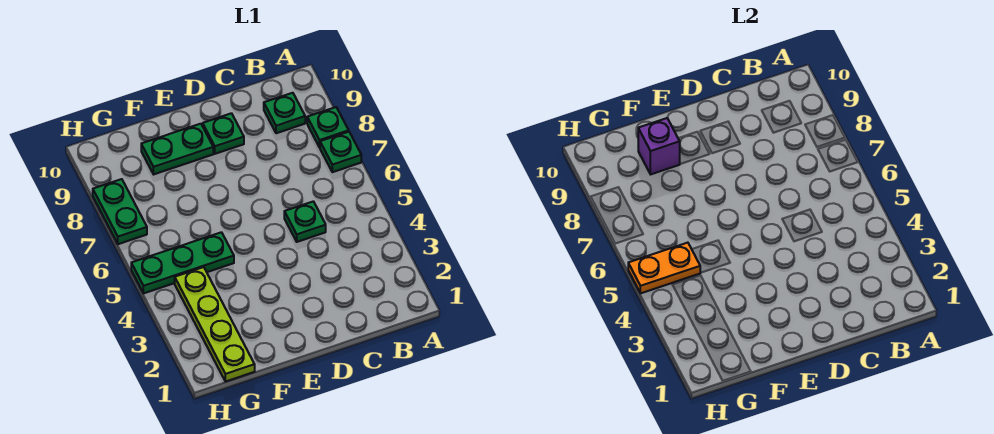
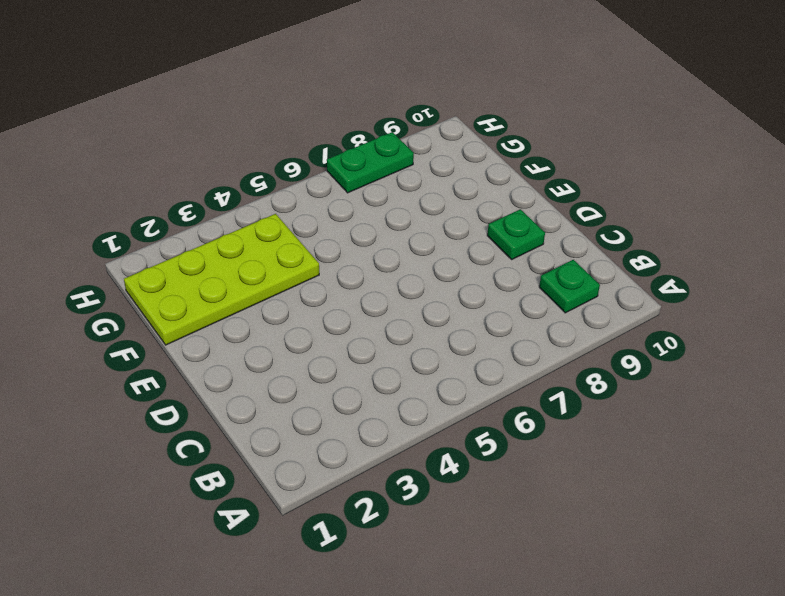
lime 2x4 plate [124,214,319,345] -> lime 1x4 plate [175,267,255,382]
none -> green 1x1 plate [320,132,361,172]
none -> green 1x1 plate [307,107,349,148]

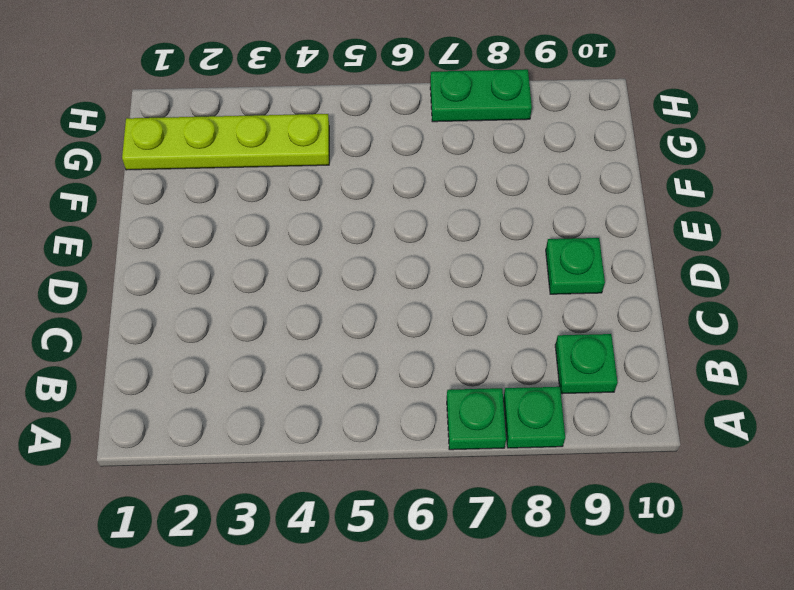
none -> green 1x1 plate [284,201,326,242]
none -> green 1x2 plate [141,124,213,174]

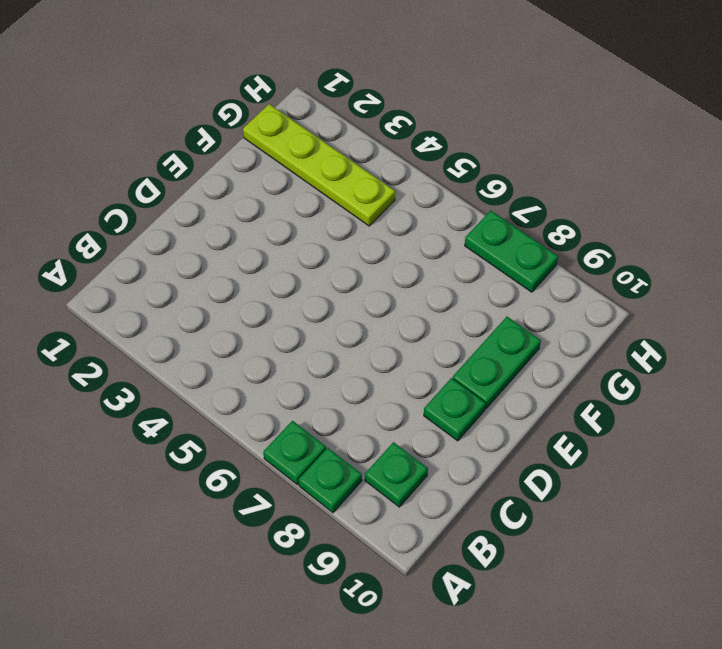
none -> green 1x1 plate [284,201,326,242]
none -> green 1x3 plate [131,232,234,293]

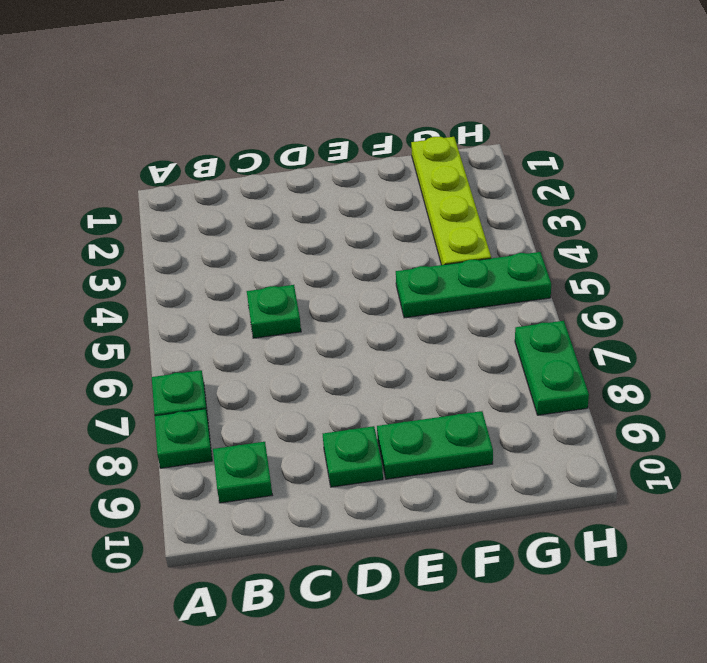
none -> purple 1x1 brick [638,118,680,174]
none -> orange 1x2 plate [628,243,700,293]

